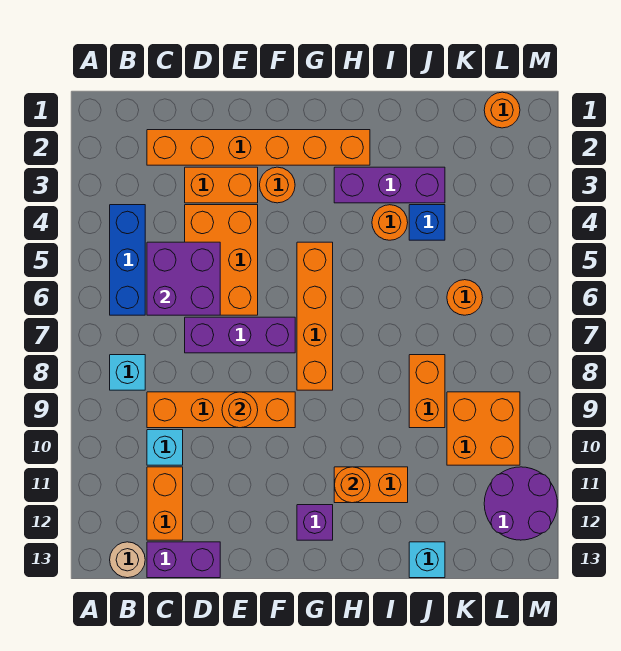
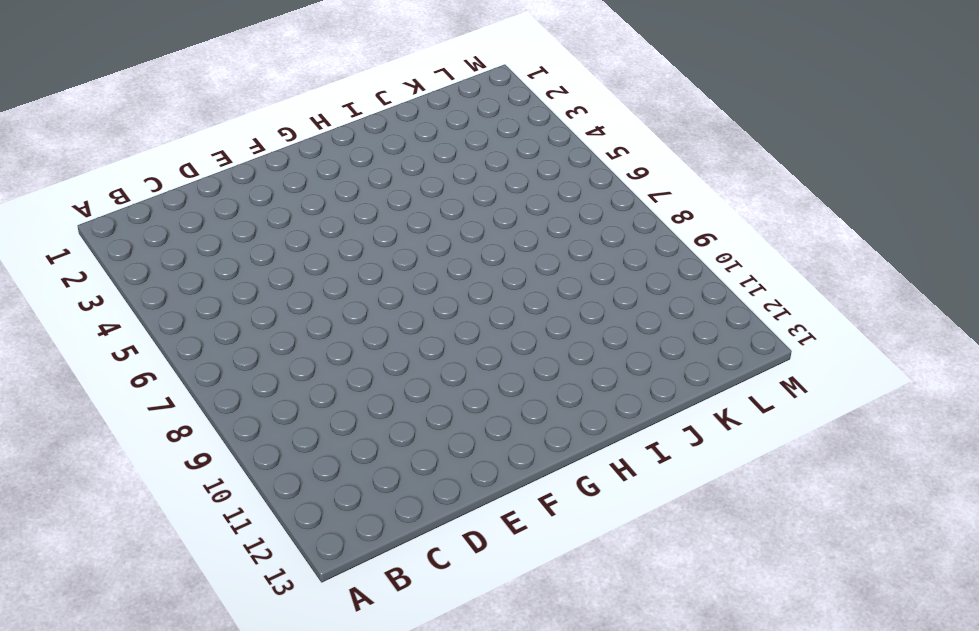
none -> blue 1x3 brick [110,205,145,315]
none -> cyan 1x1 brick [110,355,145,390]
none -> tan 1x1 round brick [110,542,145,578]

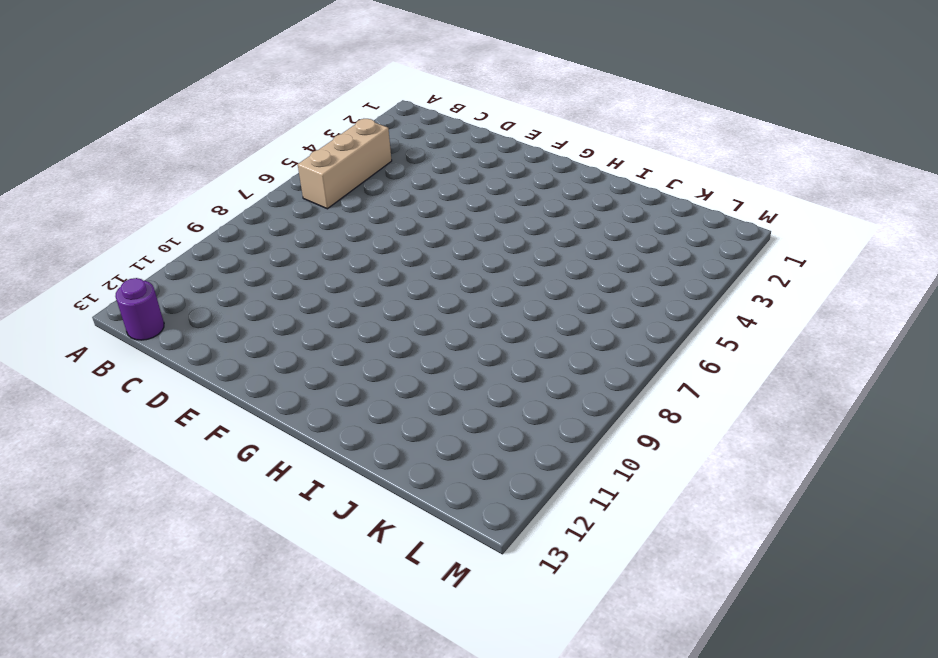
tan 1x3 brick [298,119,392,209] -> blue 1x3 brick [110,205,145,315]
purple 1x1 round brick [115,278,164,340] -> tan 1x1 round brick [110,542,145,578]
none -> cyan 1x1 brick [110,355,145,390]
none -> orange 1x6 brick [147,130,370,165]
none -> orange 1x4 brick [147,392,295,428]

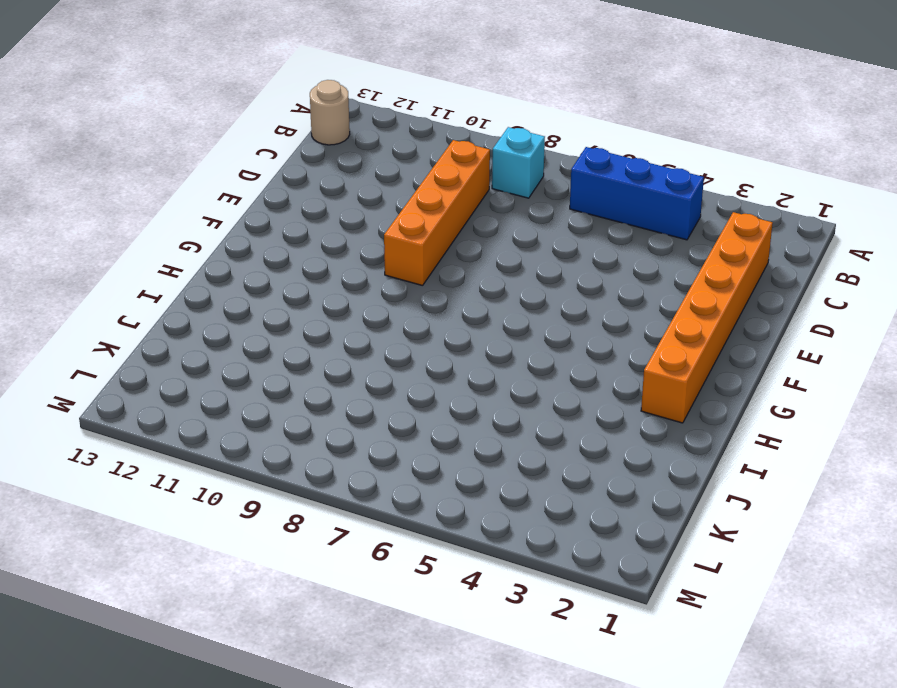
none -> cyan 1x1 brick [147,430,183,465]
none -> orange 1x2 brick [147,467,183,540]
none -> purple 1x2 brick [147,542,220,578]

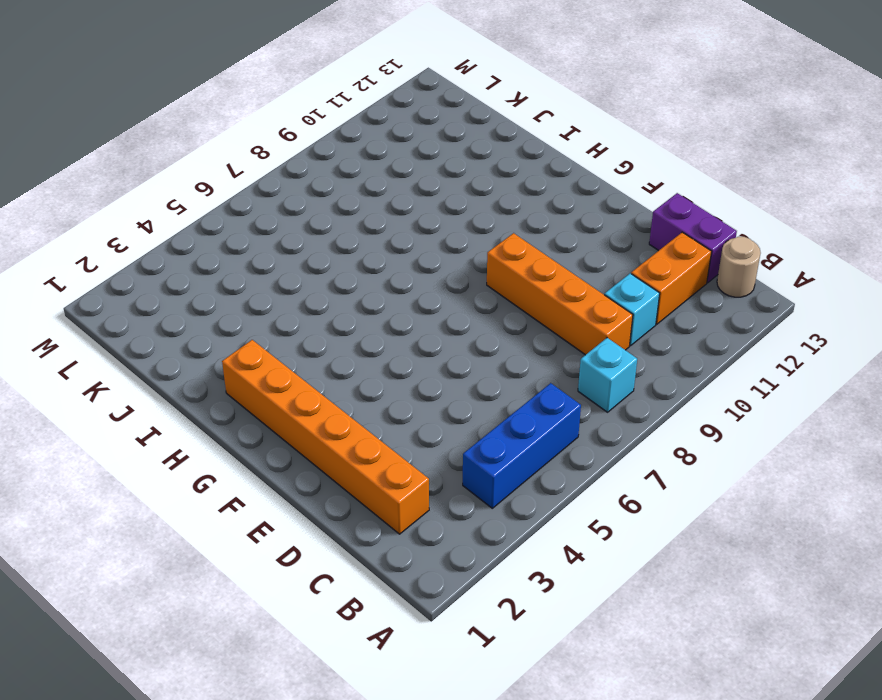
none -> orange 1x2 brick [185,167,258,203]
none -> orange 2x3 brick [185,205,258,315]
none -> purple 1x3 brick [185,317,295,353]

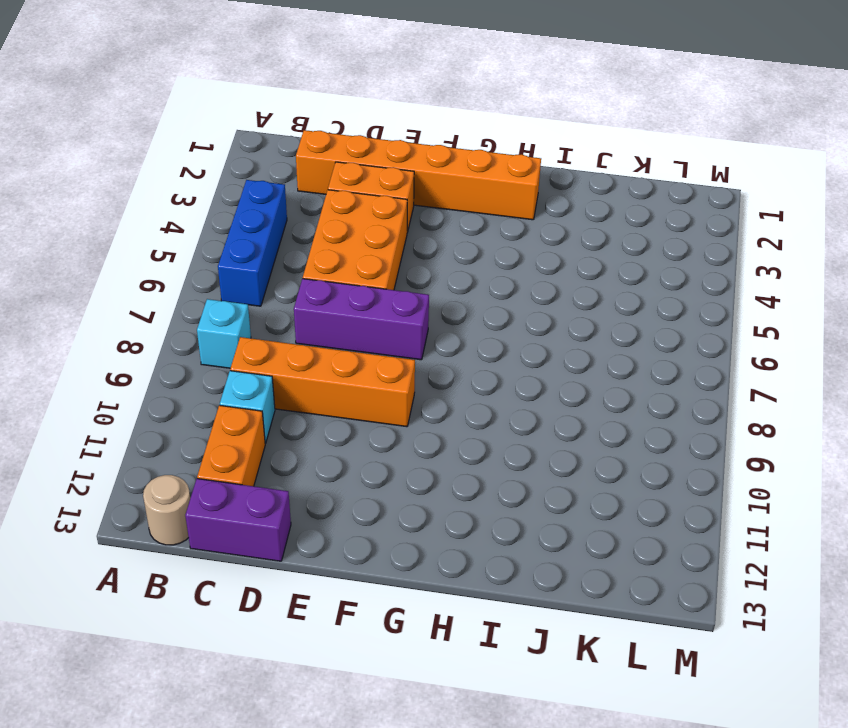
none -> orange 1x1 round brick [260,167,295,203]
none -> orange 1x4 brick [297,242,333,390]
none -> purple 1x1 brick [297,505,333,540]

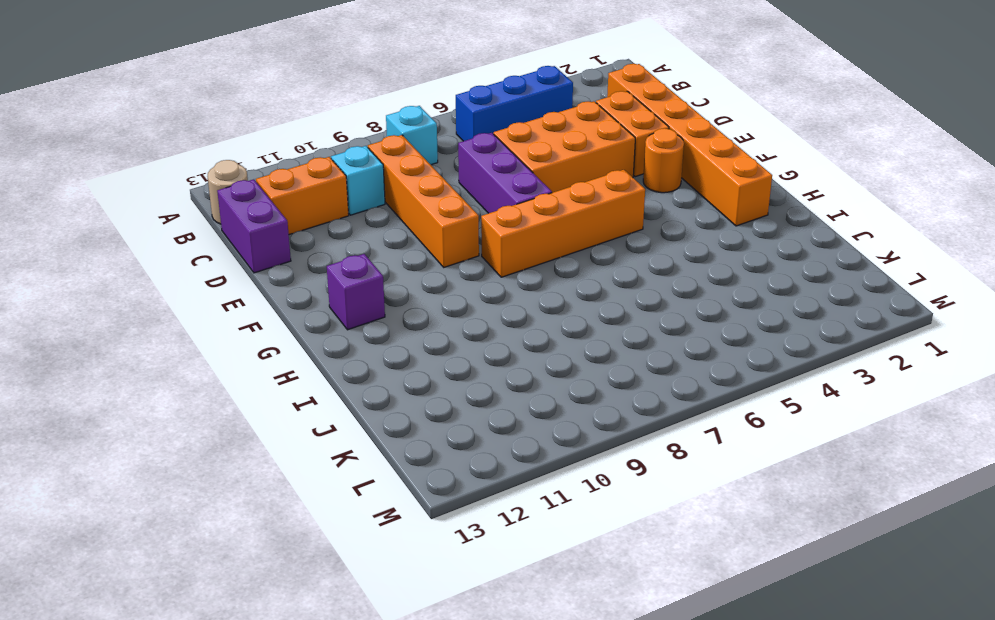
none -> purple 1x3 brick [334,167,445,203]
none -> orange 1x2 brick [334,467,408,503]
none -> orange 1x1 round brick [372,205,408,240]

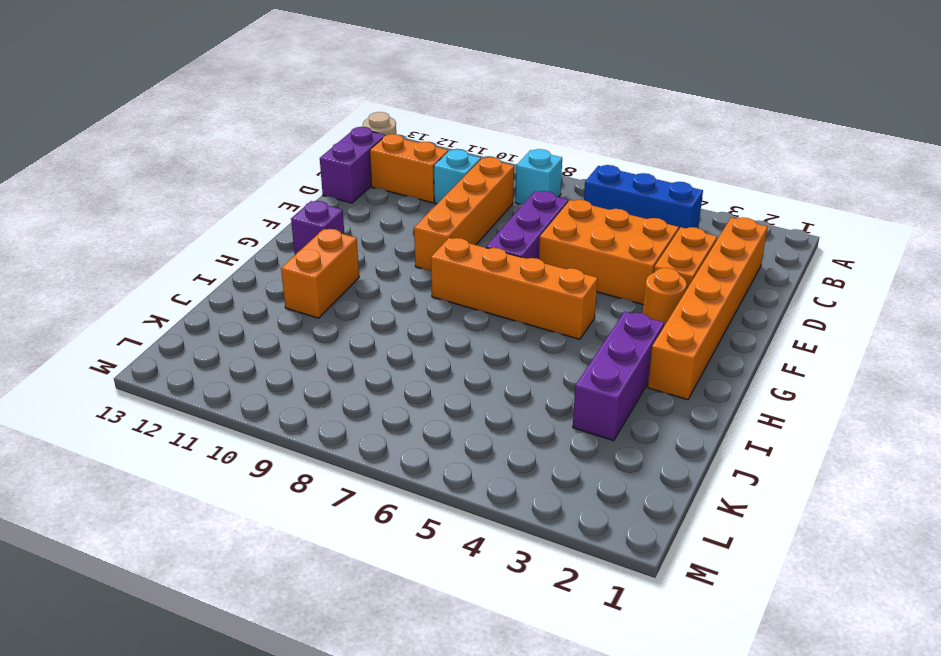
none -> orange 1x1 round brick [372,205,408,240]
none -> blue 1x1 brick [409,205,445,240]
none -> orange 1x2 brick [409,355,445,428]

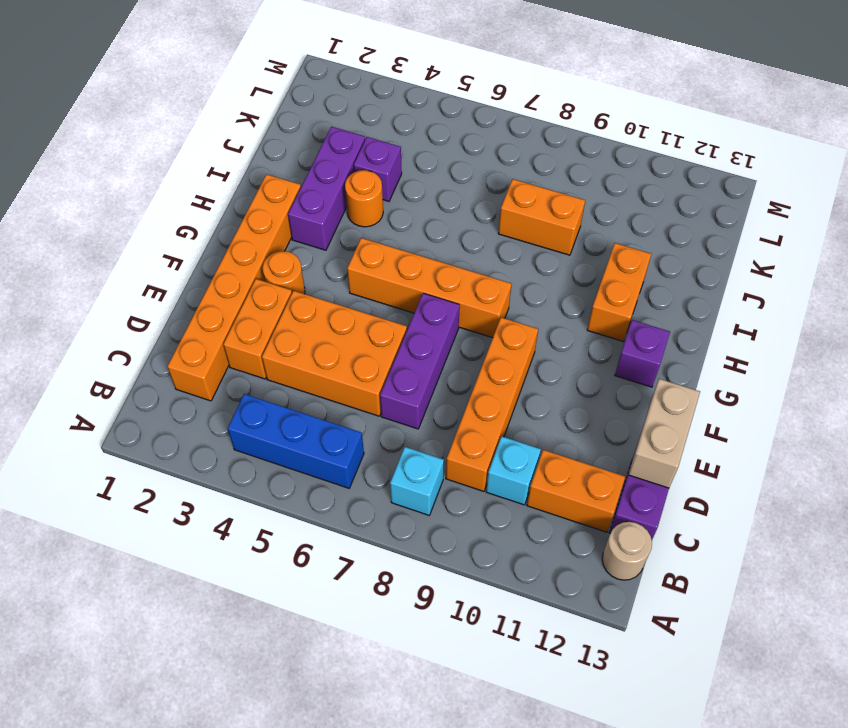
tan 1x2 brick [628,379,700,488] -> none
purple 1x1 brick [354,137,402,201] -> blue 1x1 brick [409,205,445,240]
none -> cyan 1x1 brick [409,542,445,578]
none -> orange 1x1 round brick [447,280,483,315]
none -> orange 2x2 brick [447,392,520,465]

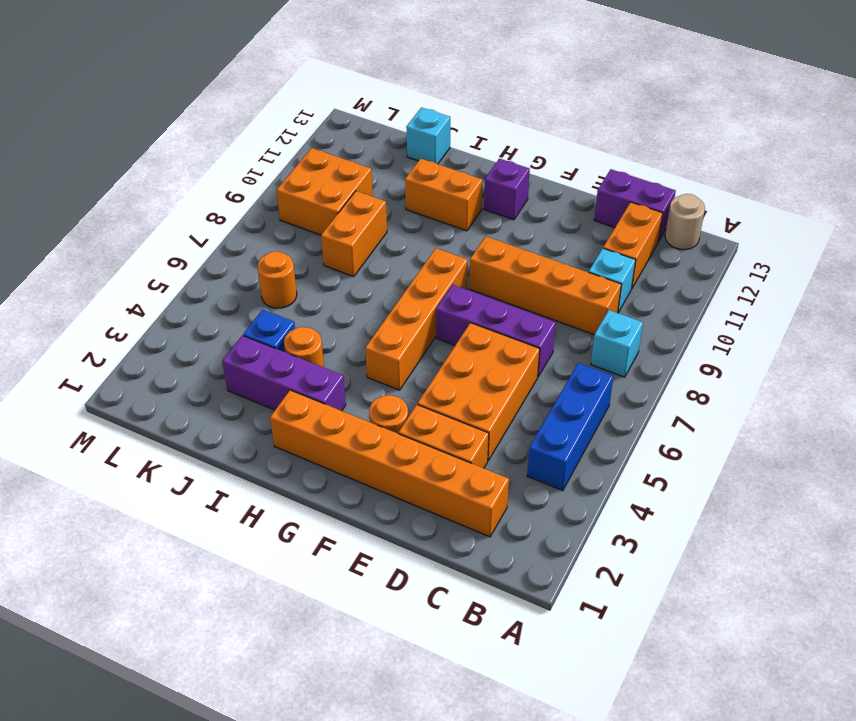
none -> orange 1x1 round brick [484,92,520,128]
none -> purple 2x2 round brick [484,467,557,540]
none -> purple 2x2 brick [147,242,220,315]

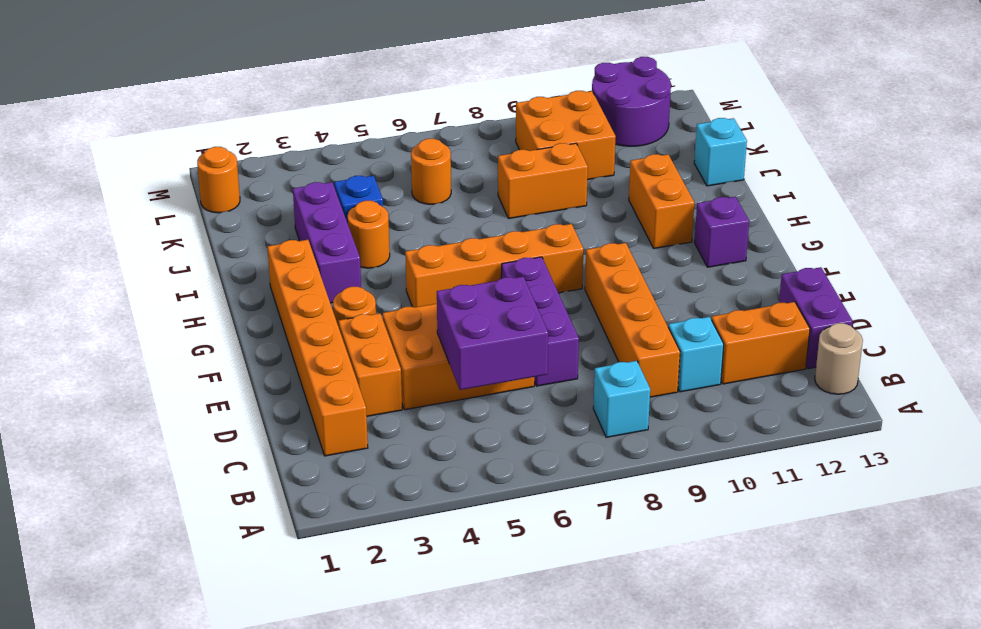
none -> blue 1x3 brick [110,205,145,315]
none -> orange 1x1 round brick [222,392,258,428]
none -> orange 1x1 round brick [334,467,370,503]

